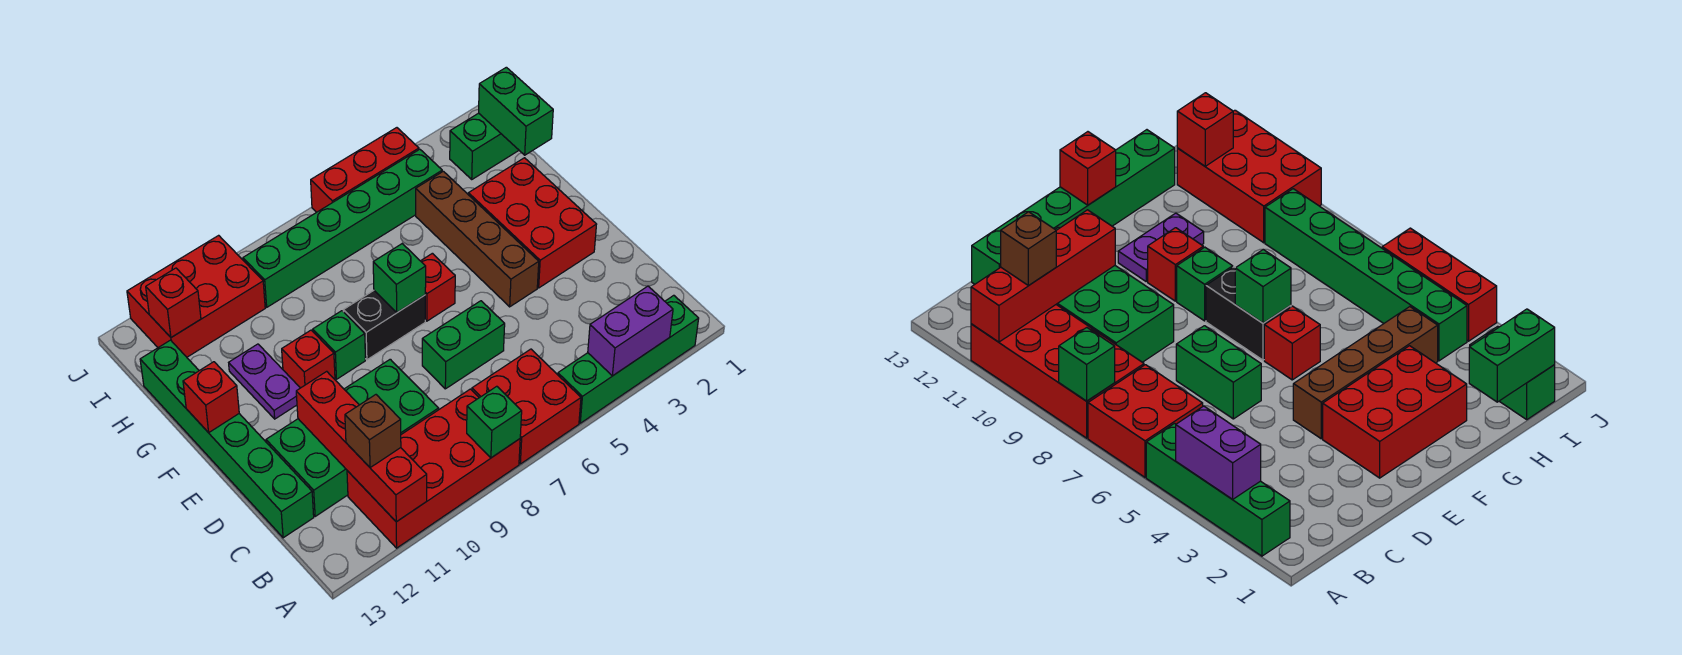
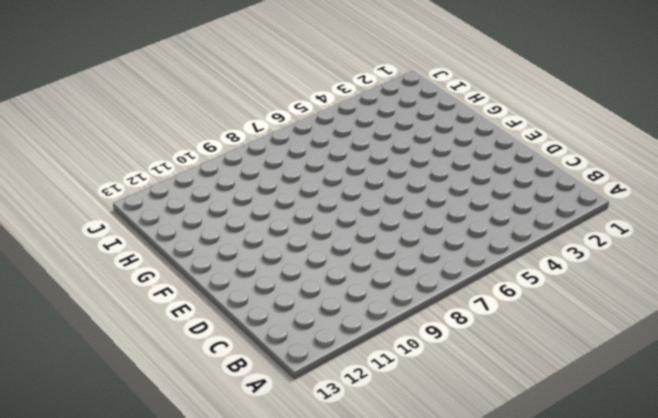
none -> green 1x4 brick [558,295,699,423]
none -> red 2x2 brick [472,349,581,464]
none -> red 2x4 brick [347,389,520,548]

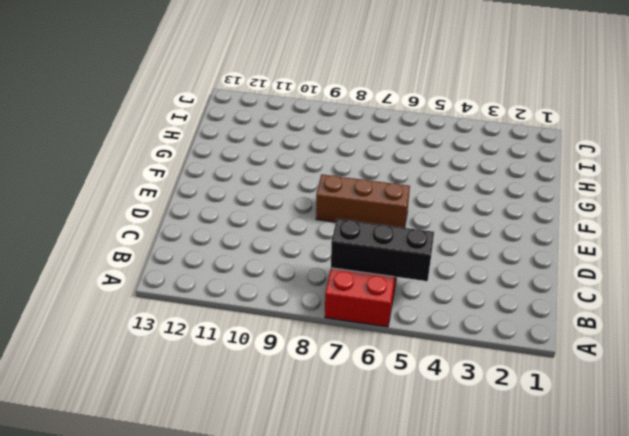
black 1x3 brick [331,219,434,281] -> none
brown 1x3 brick [316,175,410,228] -> none
none -> green 1x4 brick [558,295,699,423]
none -> red 2x4 brick [347,389,520,548]
none -> green 2x4 brick [266,359,439,516]

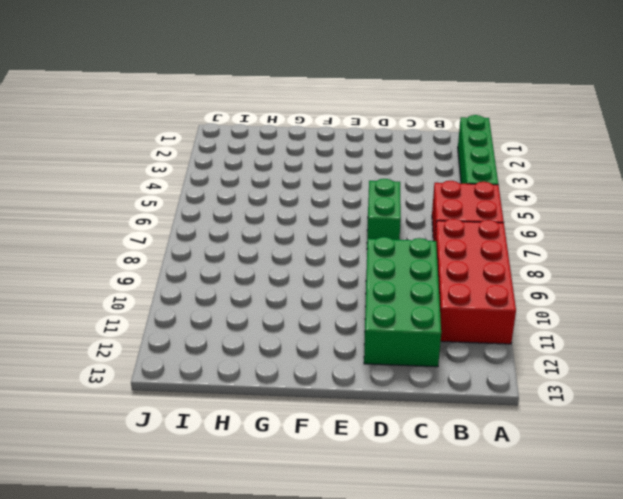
none -> green 1x6 brick [140,340,314,538]
none -> red 2x3 brick [468,158,597,288]
none -> brown 1x4 brick [416,171,539,307]

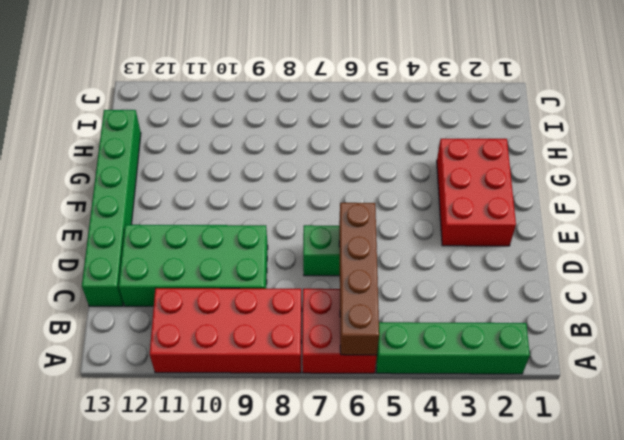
brown 1x4 brick [339,203,379,355] -> brown 1x4 brick moved to [416,171,539,307]
none -> red 1x1 brick [421,253,455,321]
none -> black 1x2 brick [343,291,425,360]
none -> green 1x1 brick [313,311,365,379]

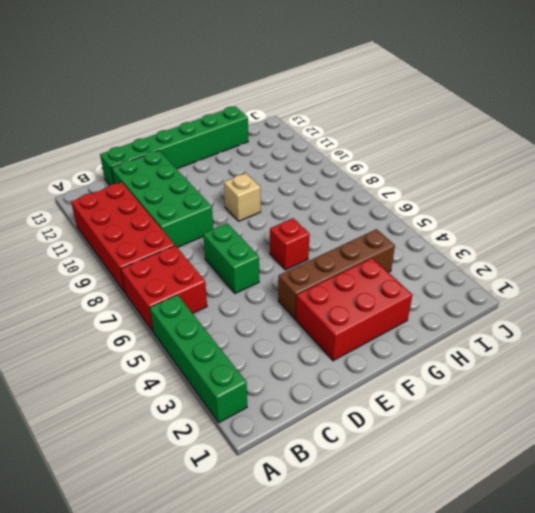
tan 1x1 brick [224,173,261,221] -> green 1x1 brick [313,311,365,379]
none -> black 1x2 brick [343,291,425,360]
none -> red 1x1 brick [282,330,335,388]
none -> purple 1x2 plate [229,344,300,419]

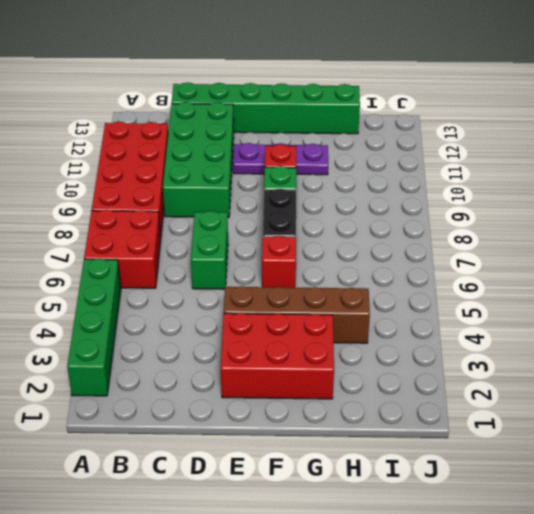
purple 1x3 plate [233,143,328,175] -> purple 1x2 plate [229,344,300,419]
none -> green 1x2 brick [450,113,519,179]
none -> green 1x6 brick [243,149,442,307]
none -> red 2x3 brick [127,235,265,357]

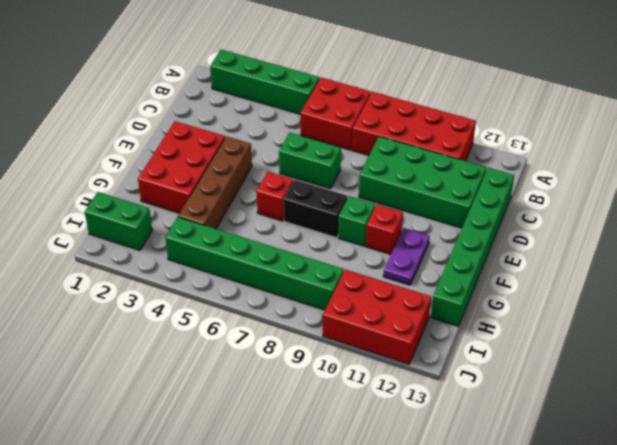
none -> red 1x3 brick [311,128,419,212]
none -> purple 1x2 brick [588,286,673,376]
none -> green 1x1 brick [467,386,522,458]

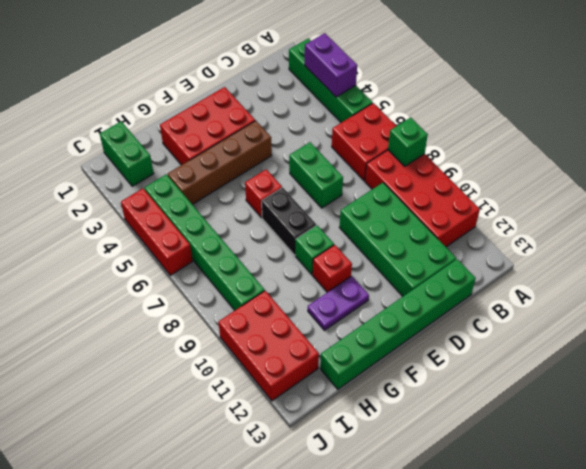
none -> red 1x4 brick [296,371,427,522]
none -> green 1x1 brick [373,244,426,312]
none -> red 1x1 brick [183,362,239,433]

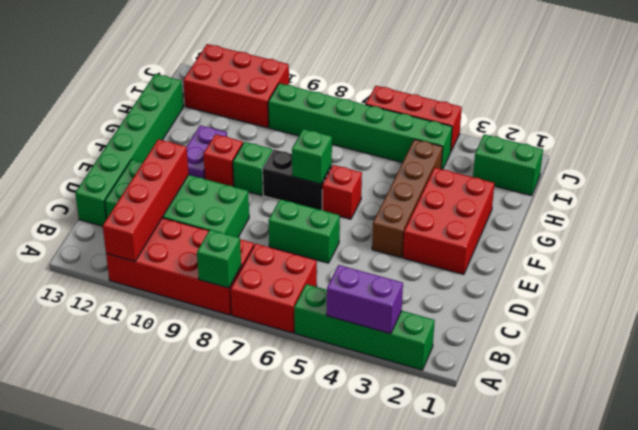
none -> red 1x1 brick [183,362,239,433]
none -> green 1x2 brick [479,67,553,155]
none -> red 1x1 brick [146,268,201,337]

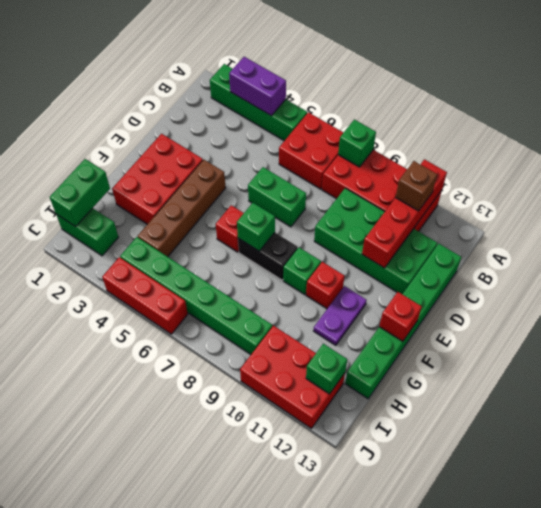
green 1x1 brick [306,344,347,394] -> red 1x1 brick [146,268,201,337]

